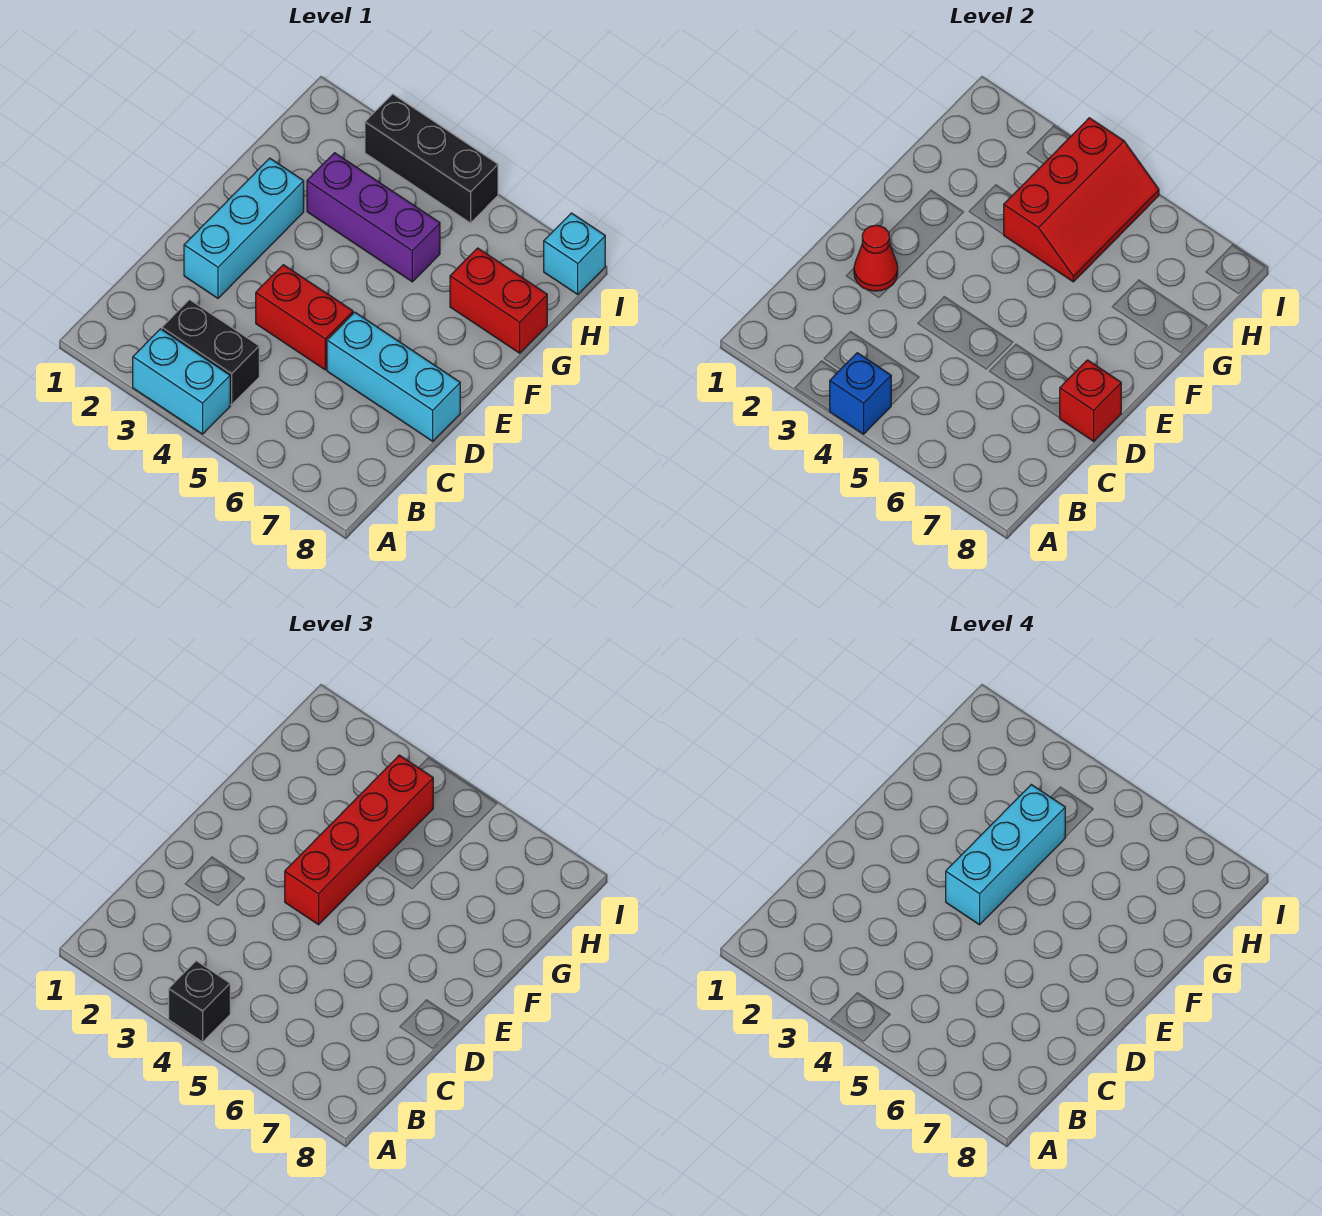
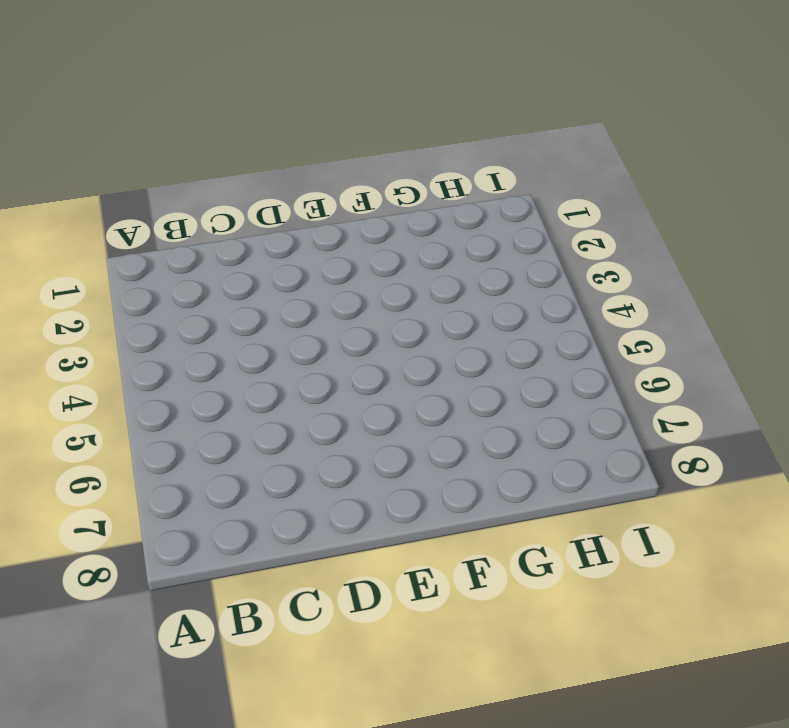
none -> cyan 1x2 brick [133,329,230,434]
none -> black 1x2 brick [162,300,259,405]
none -> cyan 1x3 brick [184,158,304,298]

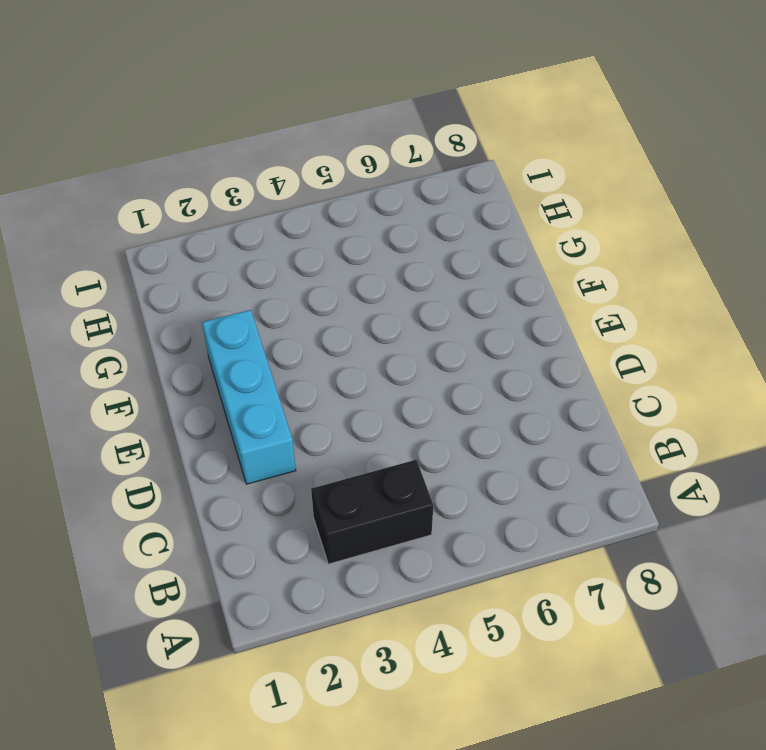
none -> cyan 1x2 brick [133,329,230,434]
none -> red 1x2 brick [256,265,353,370]
none -> cyan 1x3 brick [327,312,460,441]

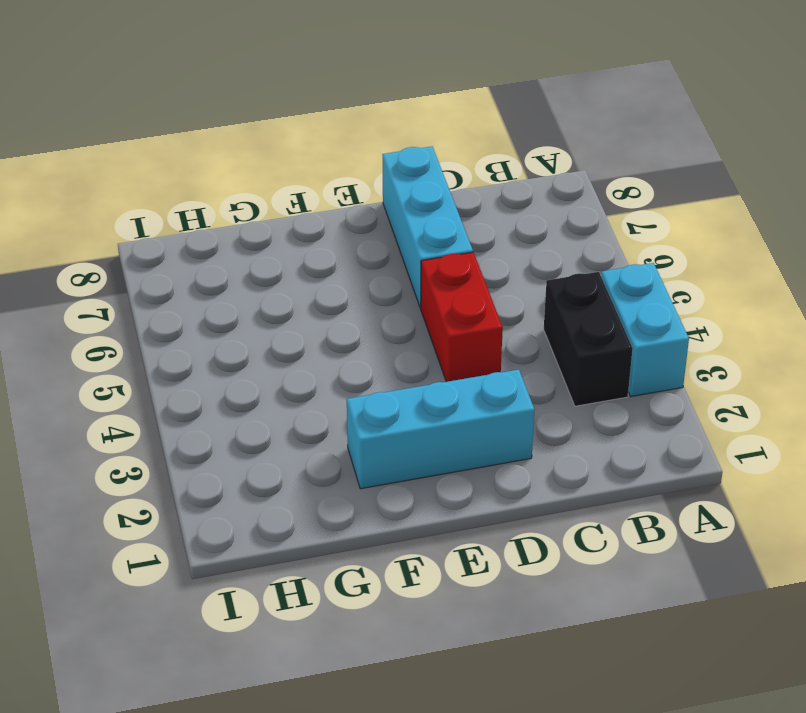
none -> purple 1x3 brick [307,153,440,282]
none -> red 1x2 brick [450,248,547,353]
none -> black 1x3 brick [365,94,498,223]

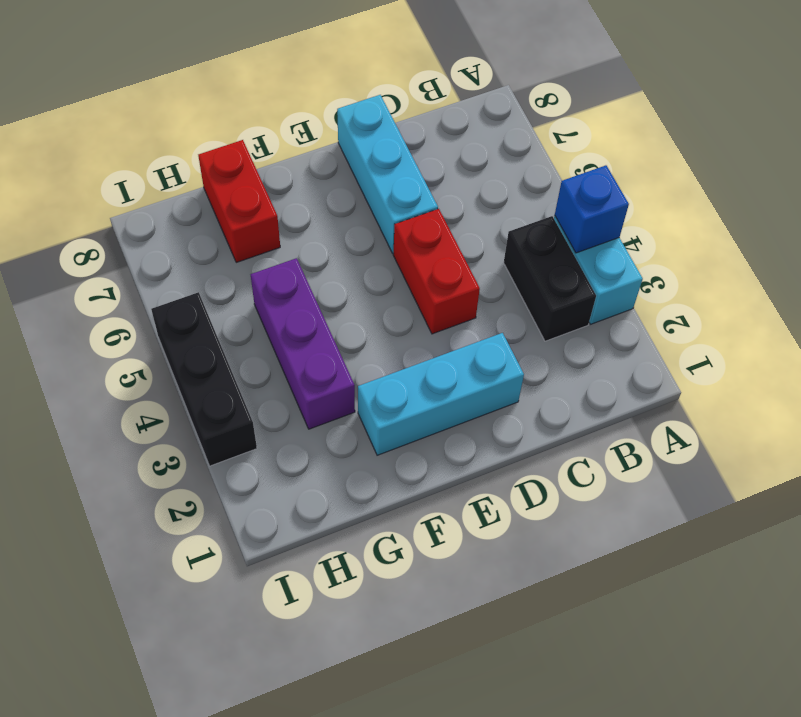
none -> cyan 1x1 brick [544,213,605,294]
none -> red 1x1 cone [854,225,898,291]
none -> red 1x1 brick [1060,360,1121,441]

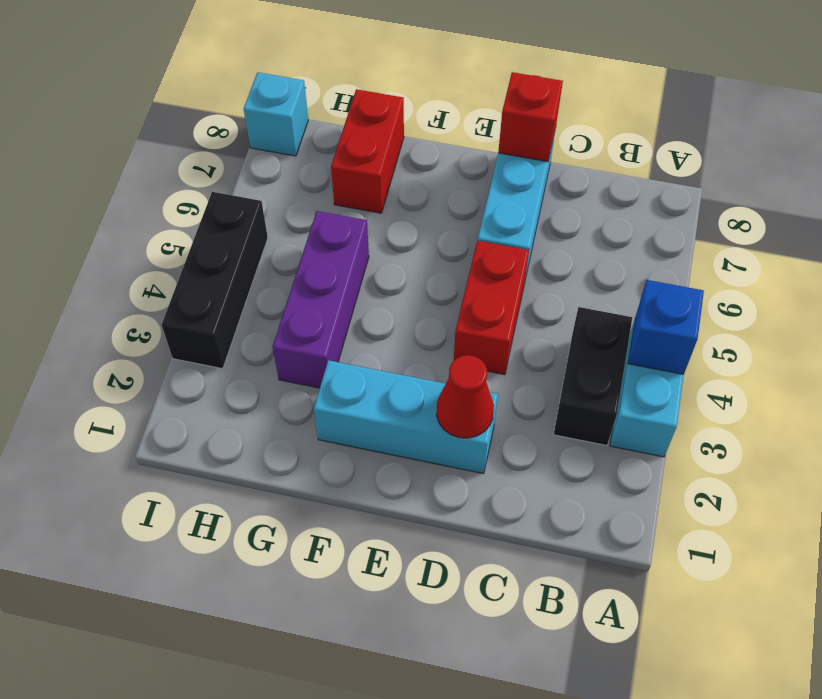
none -> red 2x3 slope [1003,118,1159,282]
none -> black 1x1 brick [169,961,230,1042]
none -> red 1x4 brick [285,755,433,925]

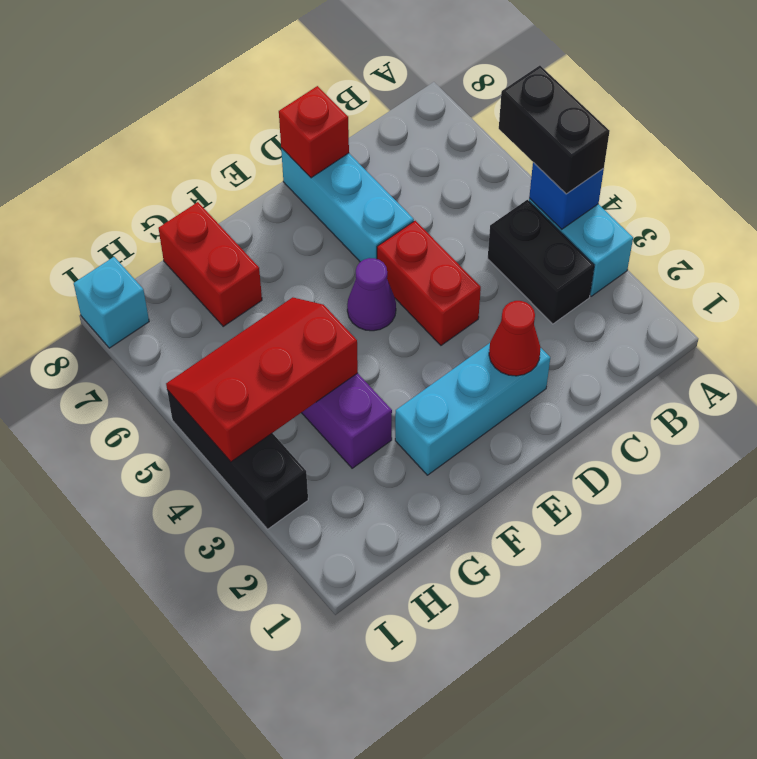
black 1x2 brick [499,66,610,194] -> black 1x1 brick [169,961,230,1042]
purple 1x1 cone [347,258,396,331] -> none
none -> red 1x4 brick [285,755,433,925]
none -> cyan 1x3 brick [946,785,1065,925]

